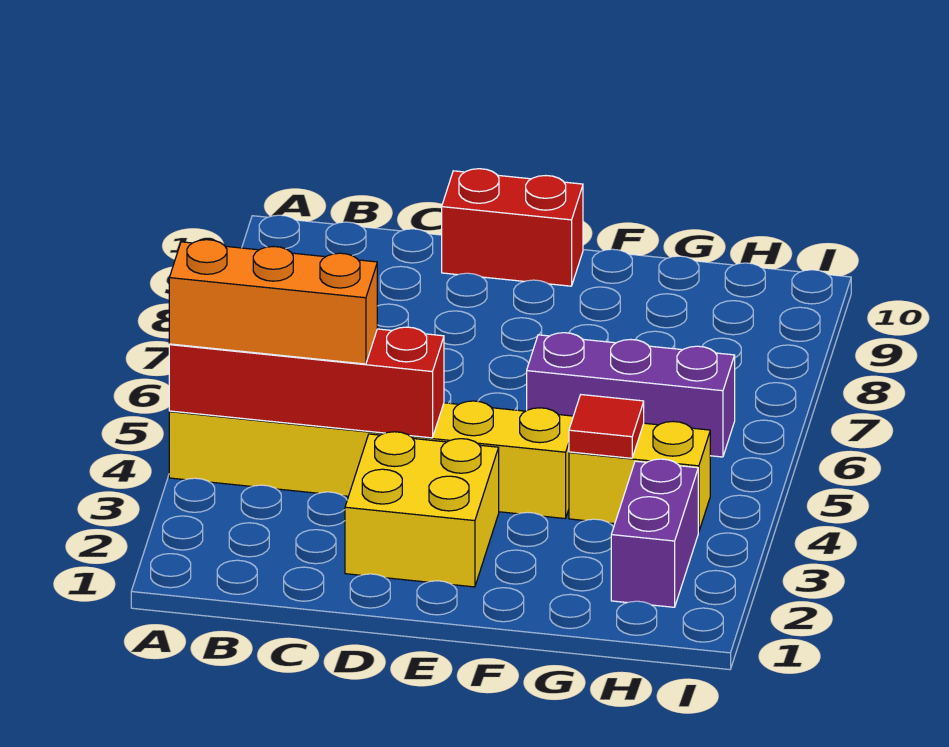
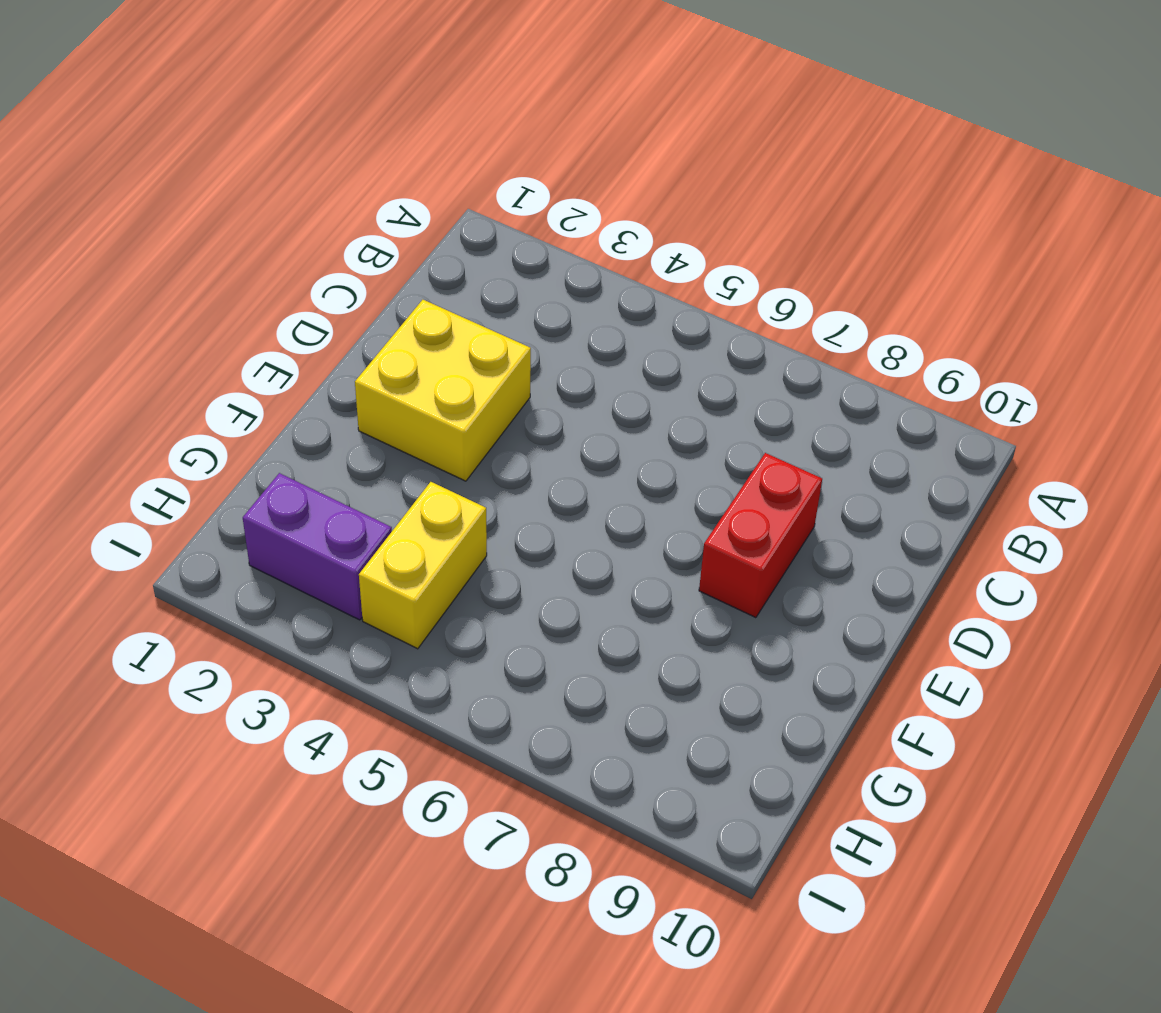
red 1x2 brick [699,453,822,618] -> red 1x2 brick moved to [442,169,583,286]
none -> yellow 1x6 brick [169,401,573,519]
none -> purple 1x3 brick [527,333,735,457]

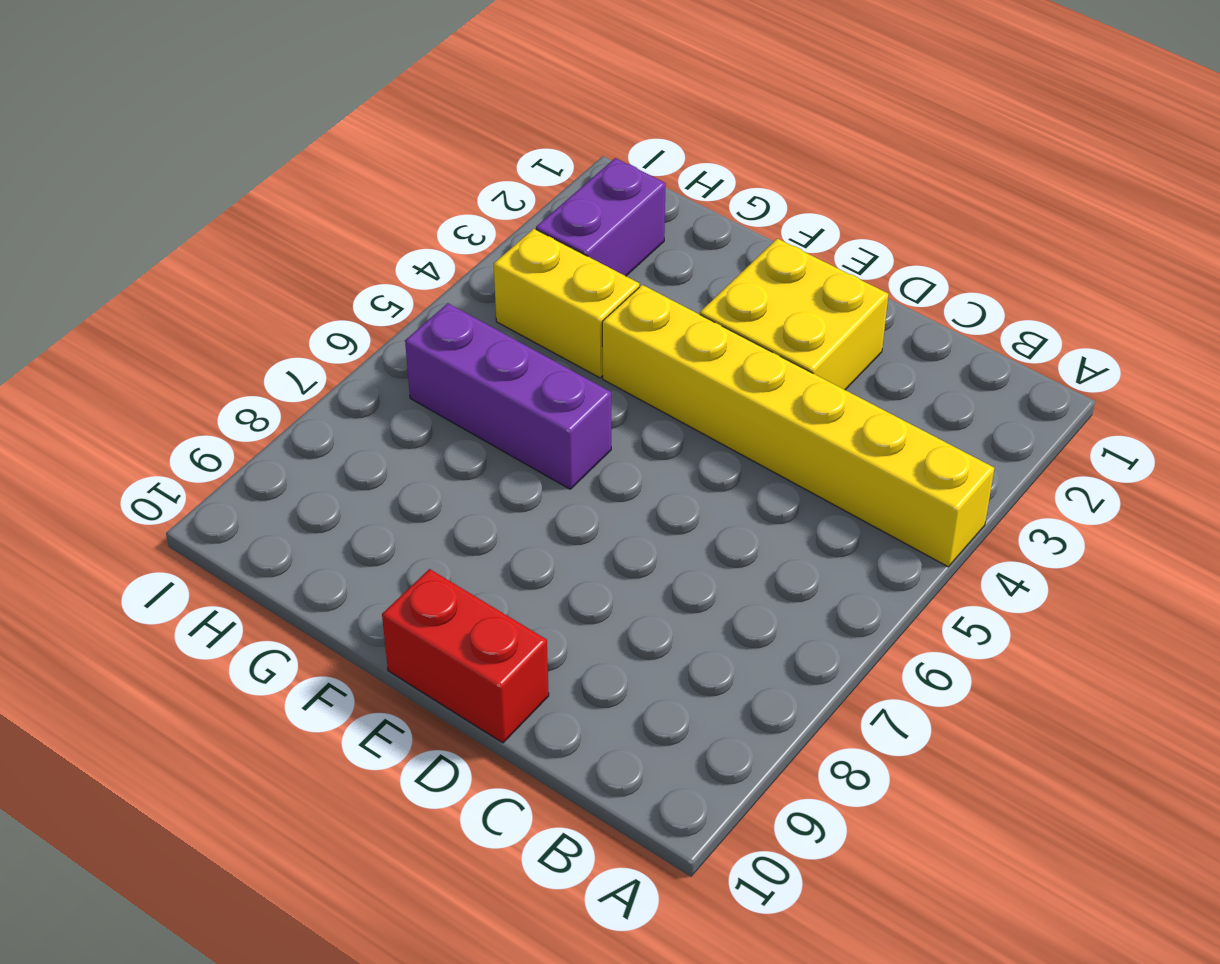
none -> red 1x4 brick [169,327,444,438]
none -> red 1x1 tile [569,395,644,458]

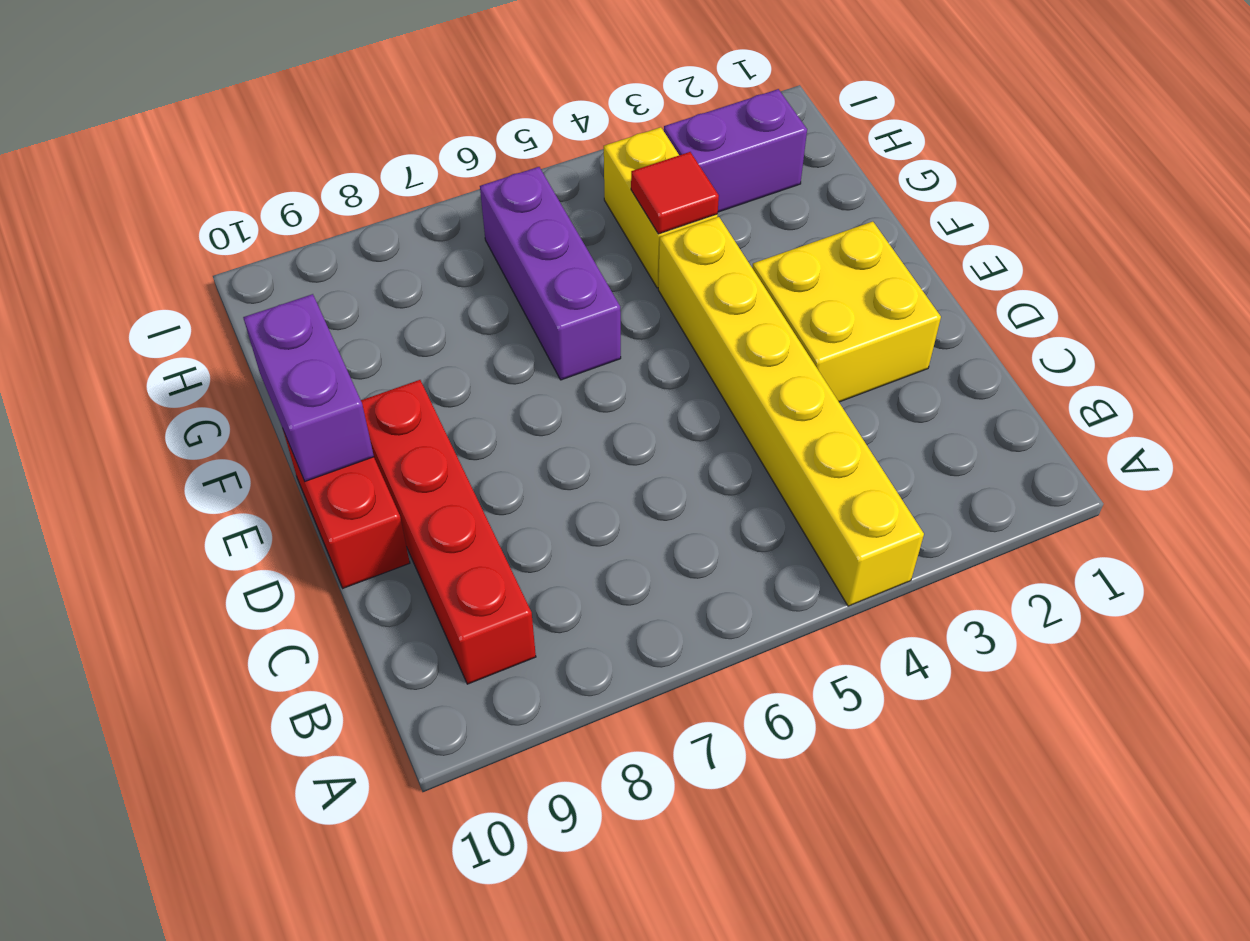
red 1x4 brick [361,380,536,684] -> red 1x4 brick moved to [169,327,444,438]
purple 1x2 brick [243,294,374,481] -> none
none -> orange 1x3 brick [169,240,377,364]

